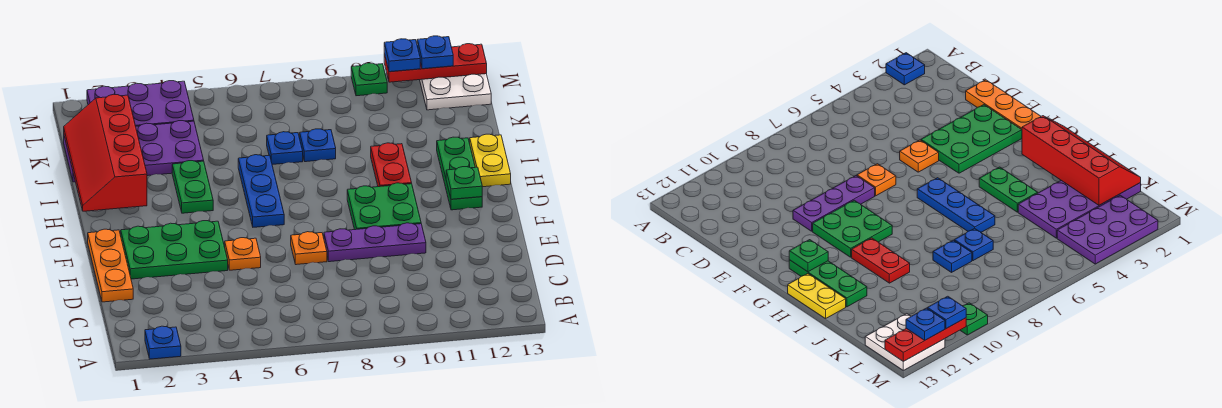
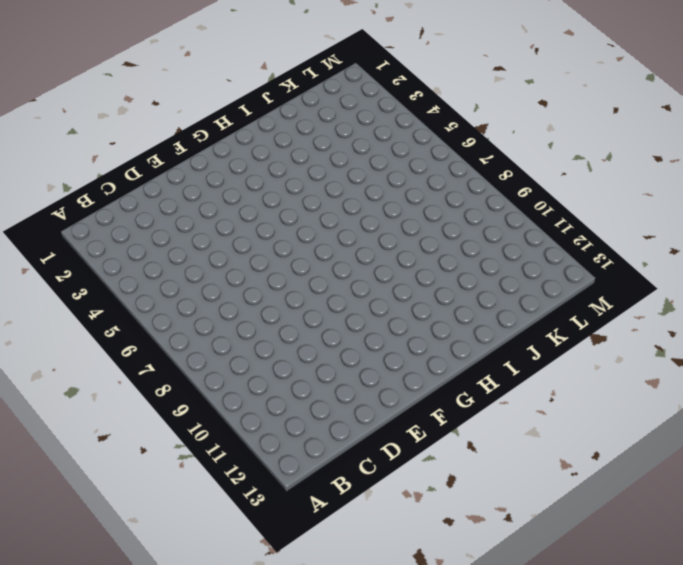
none -> blue 1x1 plate [145,326,181,359]
none -> orange 1x3 plate [88,229,133,302]
none -> green 2x3 plate [121,221,228,279]

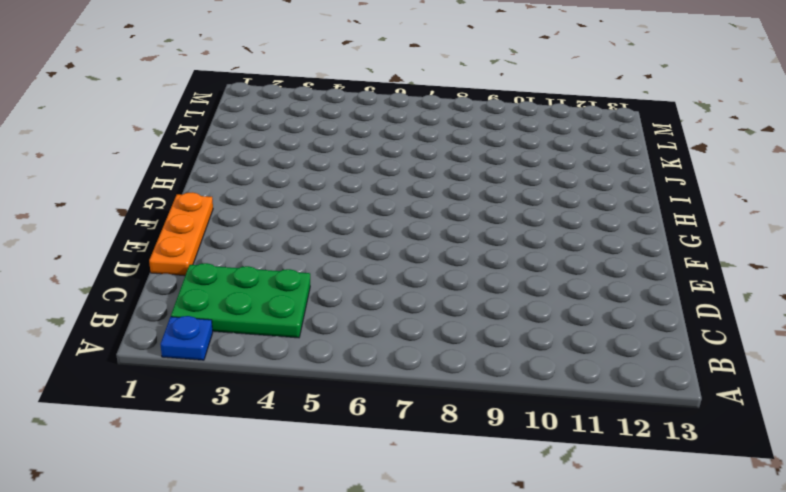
green 2x3 plate [171,263,310,338] -> green 2x3 plate moved to [121,221,228,279]
none -> orange 1x1 plate [225,238,261,270]
none -> orange 1x1 plate [291,232,327,265]
none -> purple 1x3 plate [324,223,426,262]

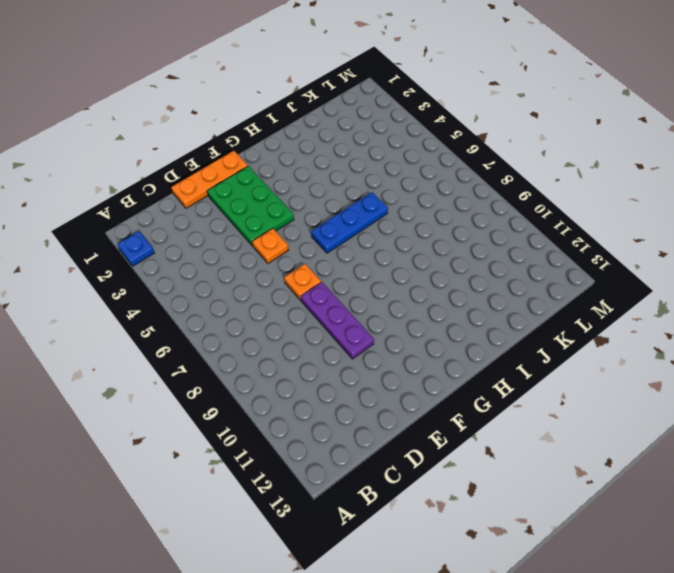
none -> green 2x2 plate [347,183,421,230]
none -> green 1x3 plate [437,137,482,210]
none -> green 1x2 plate [172,161,213,213]

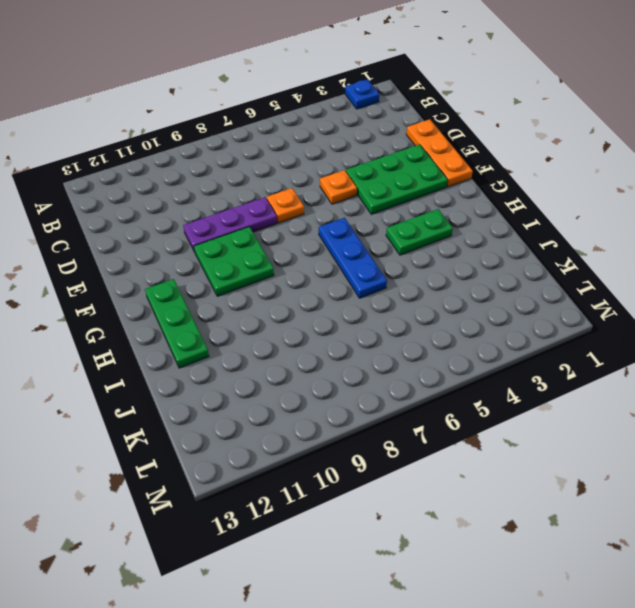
green 1x2 plate [386,209,453,255] -> green 1x2 plate turned to [172,161,213,213]
none -> red 1x2 plate [371,143,412,187]
none -> yellow 1x2 plate [470,134,511,187]
none -> purple 2x4 plate [64,121,204,182]

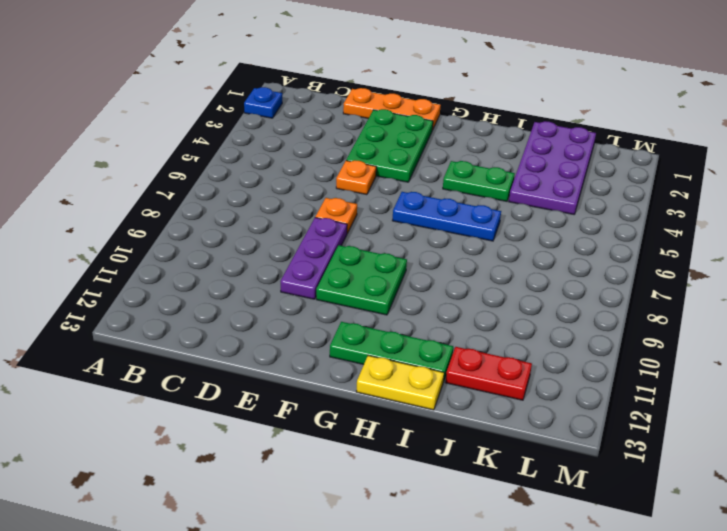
red 1x2 plate [445,347,532,400] -> red 1x2 plate moved to [371,143,412,187]
none -> blue 1x1 plate [267,132,303,165]
none -> blue 1x1 plate [300,129,336,162]
none -> purple 2x3 plate [87,81,194,126]

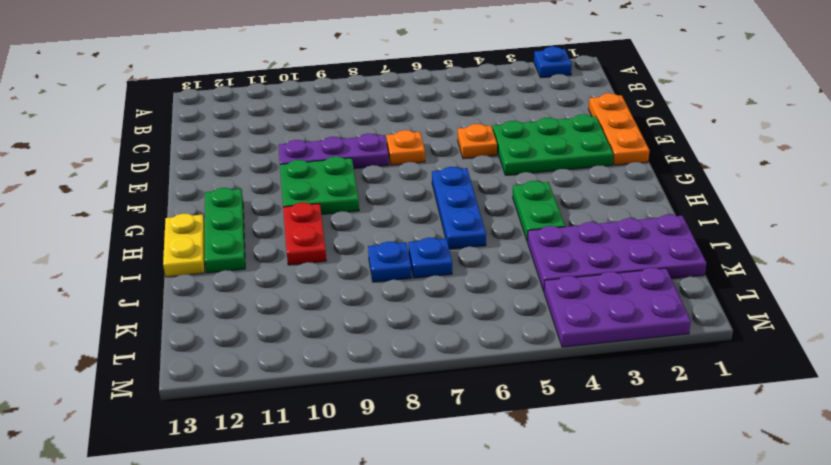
none -> white 2x2 plate [420,74,491,110]
none -> green 1x1 plate [351,63,387,96]
none -> green 1x1 plate [446,167,482,199]

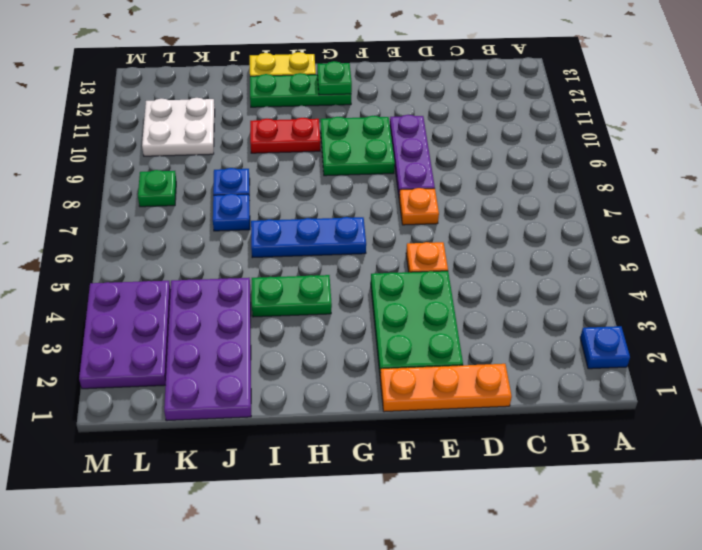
white 2x2 plate [142,98,215,156] -> white 2x2 plate moved to [420,74,491,110]
green 1x1 plate [138,170,176,207] -> green 1x1 plate moved to [351,63,387,96]
none -> red 2x4 slope [64,94,147,211]
none -> red 1x3 plate [384,44,487,82]
none -> blue 1x1 plate [384,39,420,72]

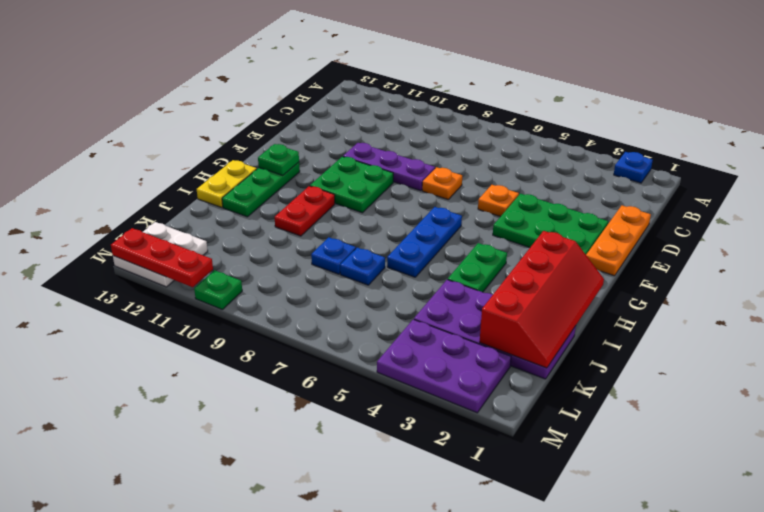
none -> blue 1x1 plate [384,39,420,72]
none -> blue 1x1 plate [417,36,453,69]

